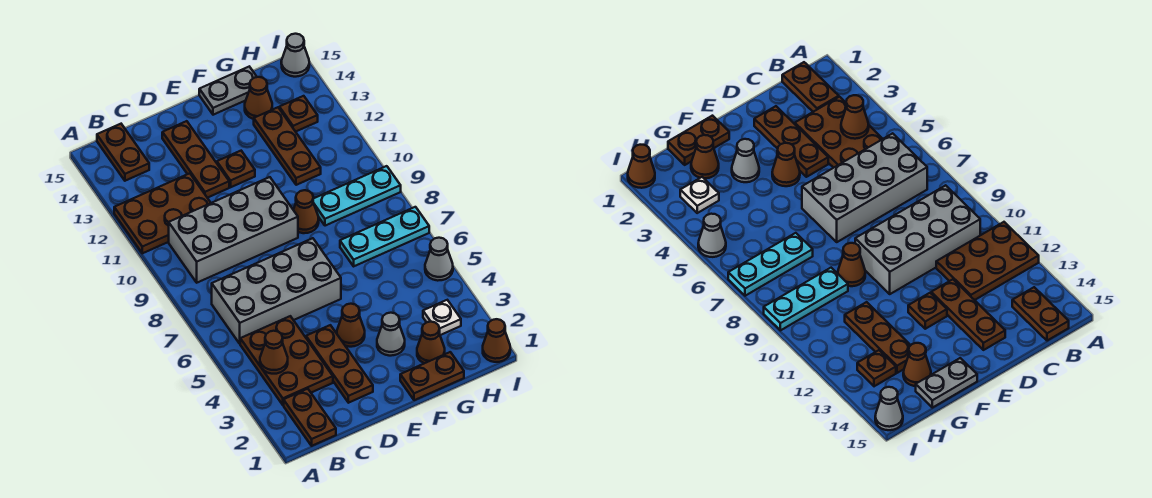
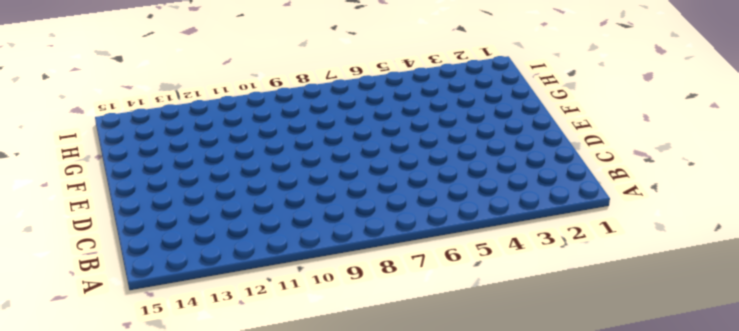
none -> brown 2x3 plate [114,173,211,253]
none -> brown 1x2 plate [284,389,336,446]
none -> brown 2x3 plate [240,316,333,405]

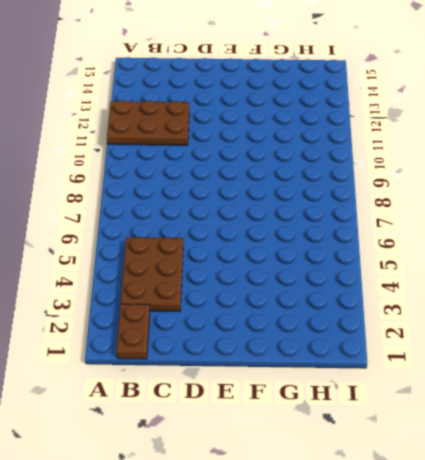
none -> grey 2x4 brick [212,238,341,344]
none -> grey 2x4 brick [169,177,298,283]
none -> brown 1x2 plate [97,124,149,181]

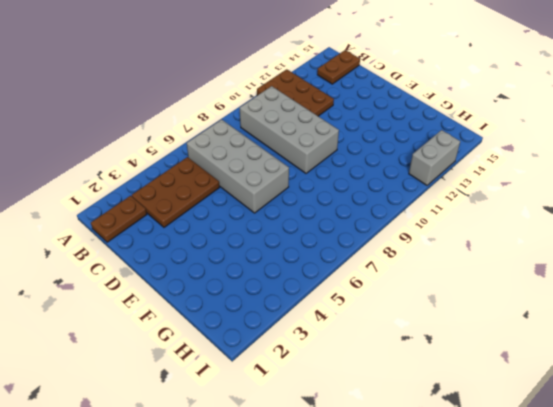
grey 1x2 brick [409,130,460,185] -> none
none -> brown 1x3 plate [306,325,373,403]
none -> brown 1x3 plate [162,121,229,198]
none -> brown 1x1 cone [337,304,365,347]

